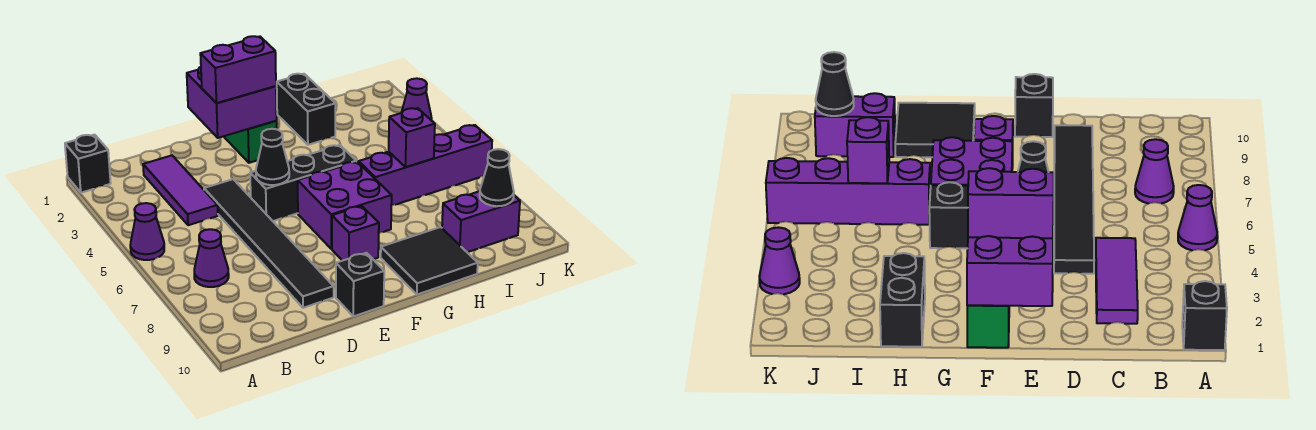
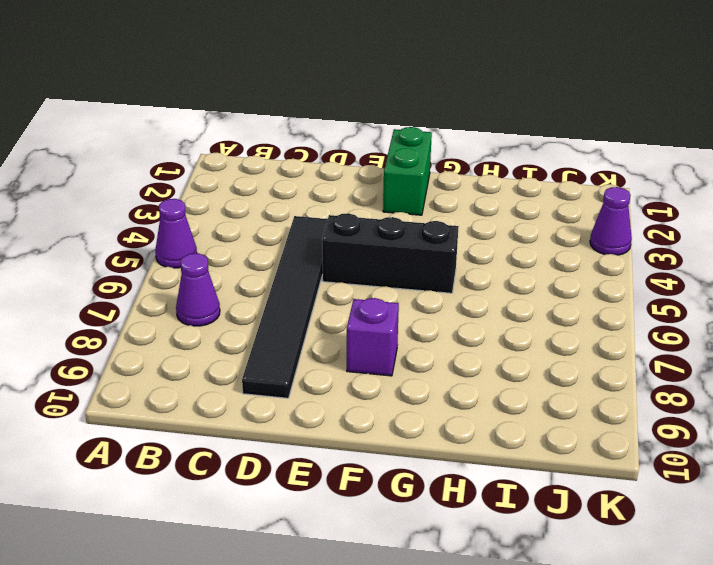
none -> black 1x1 brick [65,135,111,193]
none -> purple 1x3 tile [143,155,218,225]
none -> black 1x1 brick [336,253,384,316]

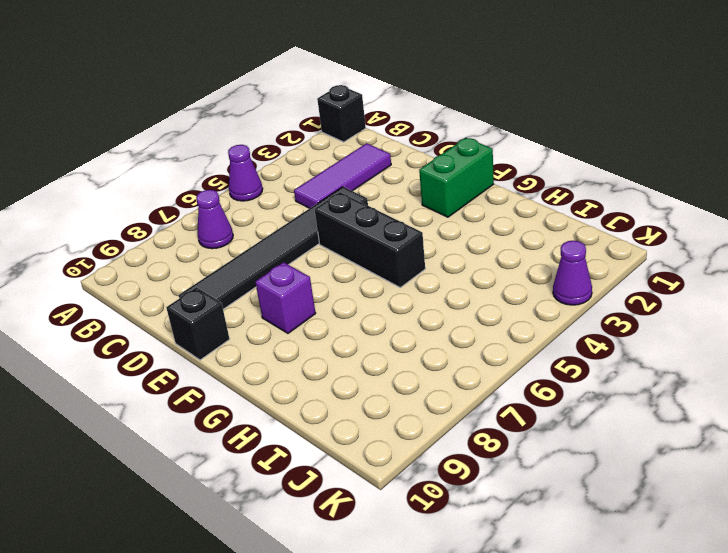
none -> purple 2x2 brick [298,161,392,249]
none -> black 2x2 tile [381,227,478,295]
none -> black 1x2 brick [277,74,336,145]

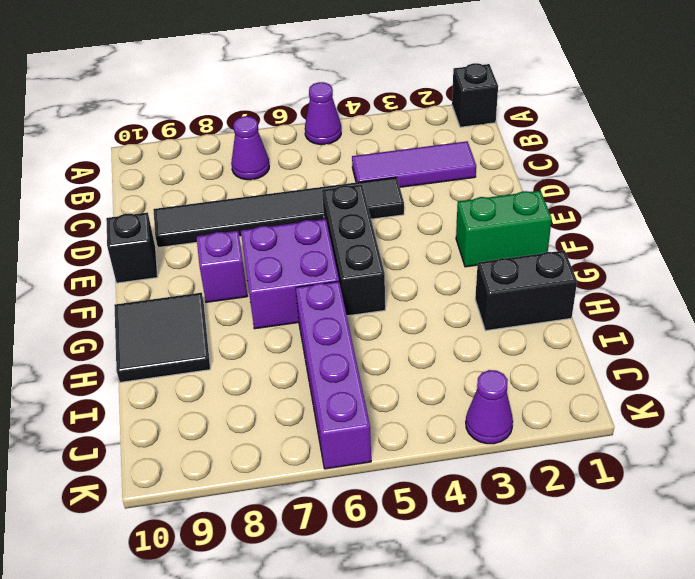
none -> purple 1x2 brick [442,191,520,252]
none -> purple 2x2 brick [187,67,277,138]
none -> black 1x1 cone [256,129,289,185]

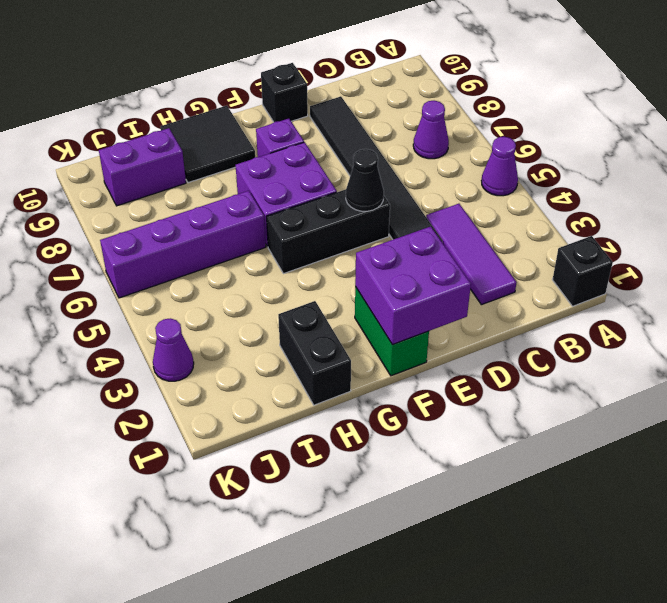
none -> purple 1x1 brick [389,108,435,167]
none -> black 1x1 cone [480,149,514,206]
none -> purple 1x2 brick [200,36,276,103]

